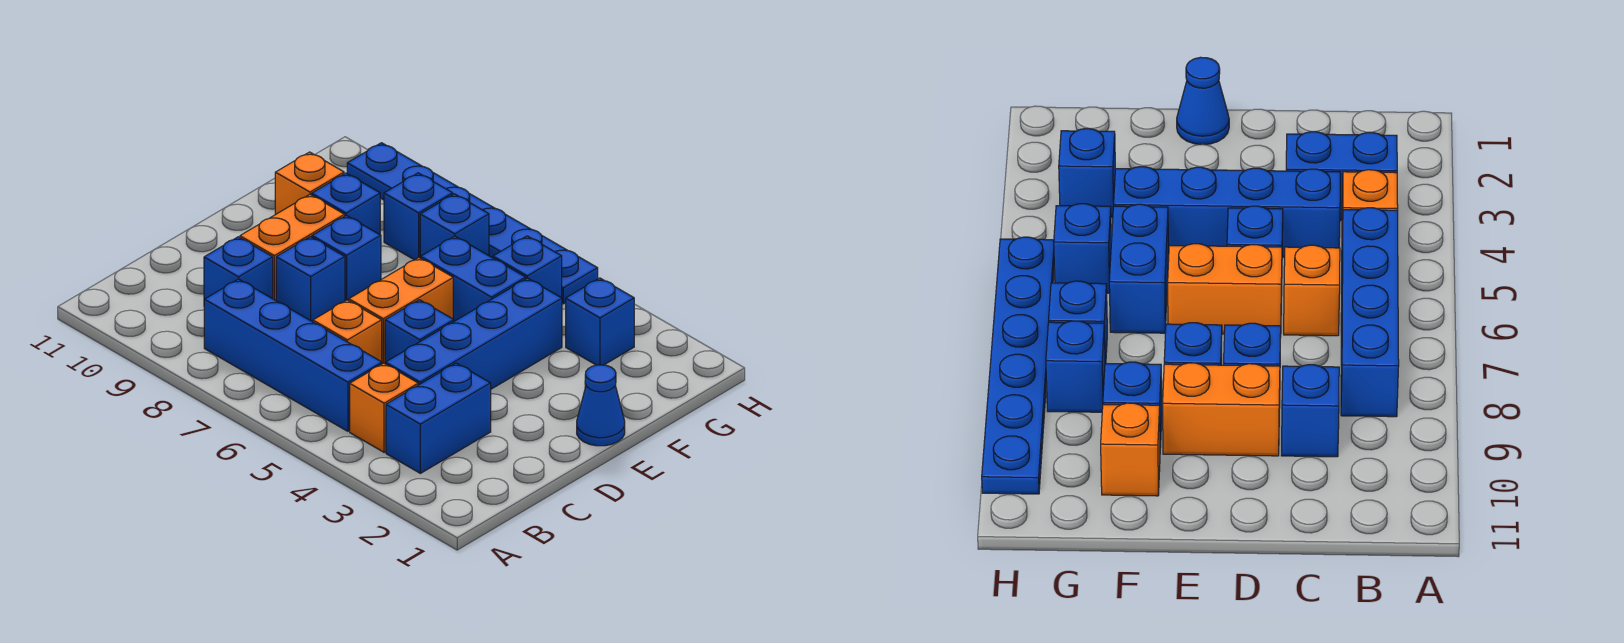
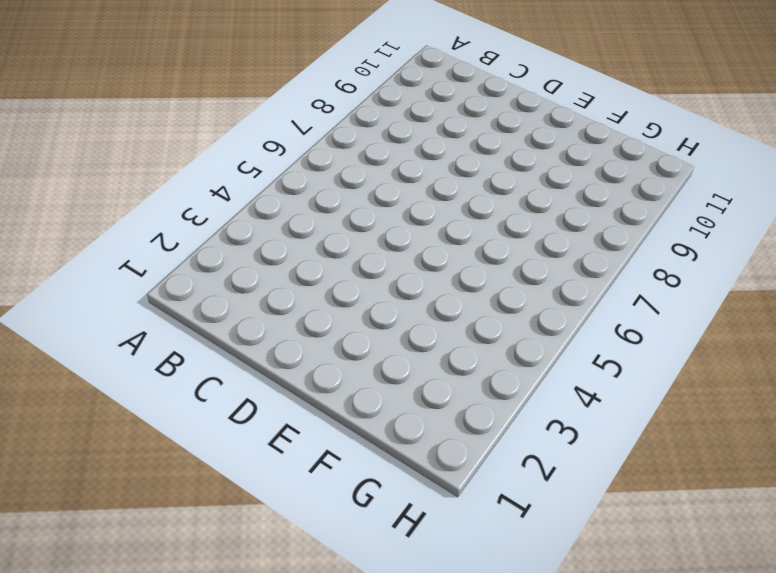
none -> blue 1x2 brick [386,363,491,473]
none -> orange 1x1 brick [350,363,418,452]
none -> blue 1x4 brick [204,279,382,431]

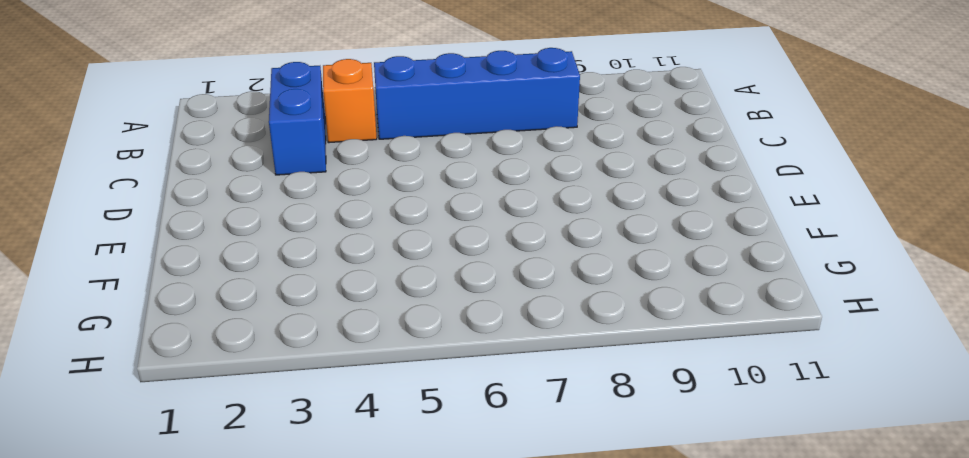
none -> blue 1x4 brick [386,278,562,389]
none -> orange 1x1 brick [313,300,382,362]
none -> blue 1x1 brick [204,237,273,300]

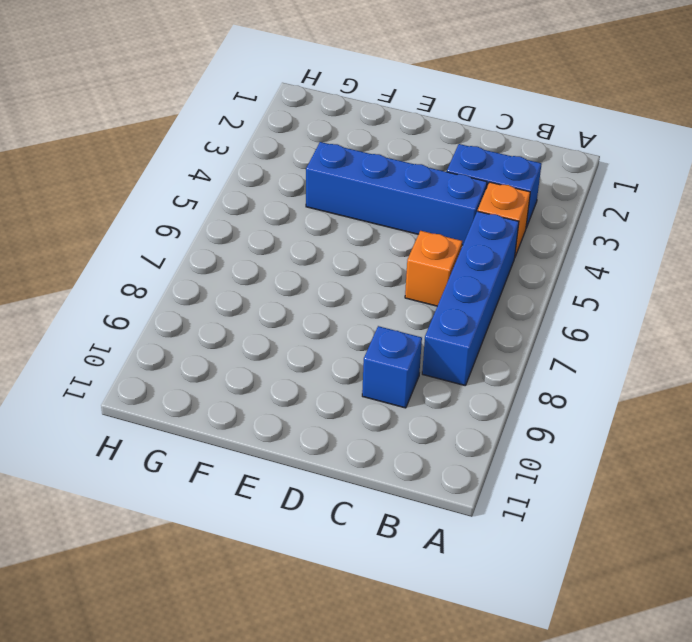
none -> blue 1x1 brick [385,300,454,364]
none -> orange 1x2 brick [349,258,453,364]
none -> blue 1x1 brick [276,237,345,322]

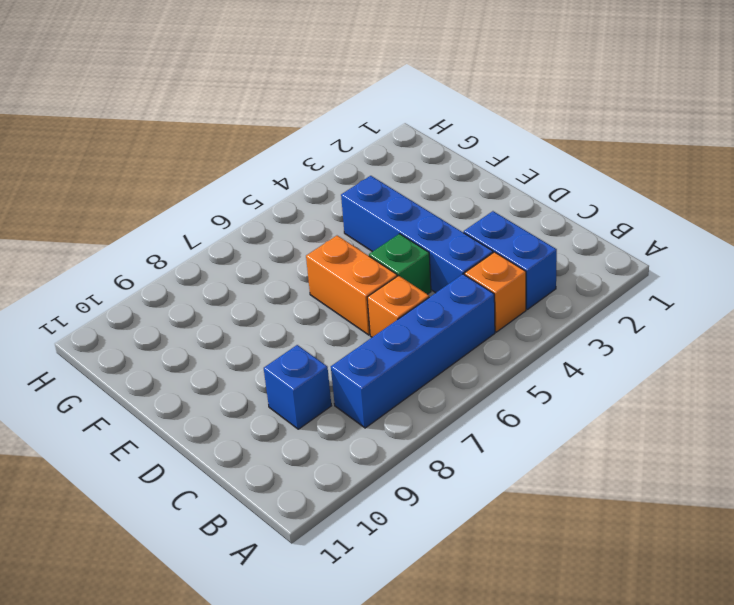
green 1x1 brick [369,234,431,294] -> blue 1x1 brick [385,300,454,364]
none -> blue 1x1 brick [276,237,345,322]
none -> orange 1x2 brick [240,195,345,300]
none -> blue 1x1 cone [577,365,625,446]

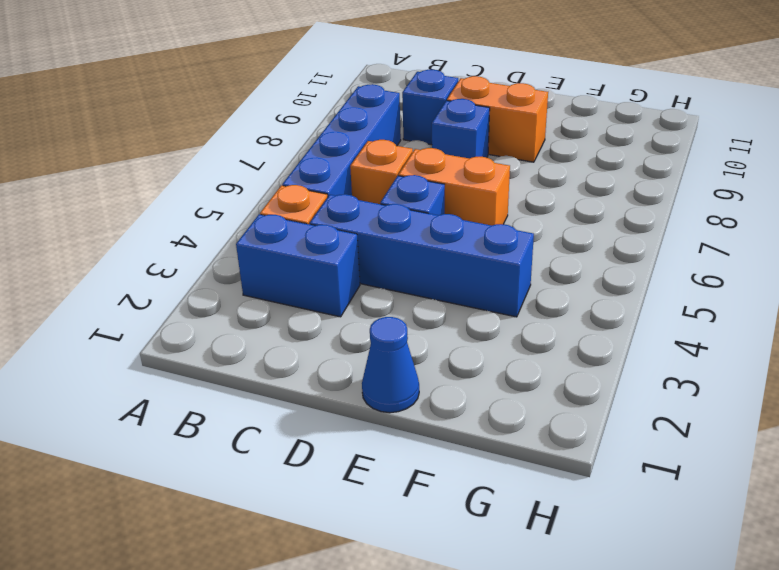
none -> blue 1x1 brick [312,215,381,301]
none -> blue 1x2 brick [421,236,526,321]
none -> blue 1x1 brick [312,173,380,235]

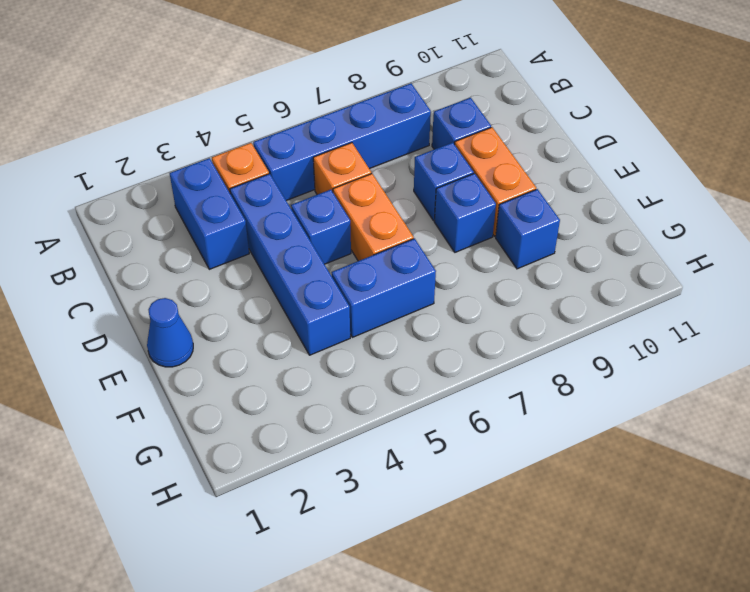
none -> orange 1x1 brick [275,152,344,215]
none -> blue 1x1 brick [566,278,634,365]
none -> blue 1x1 brick [493,236,562,298]

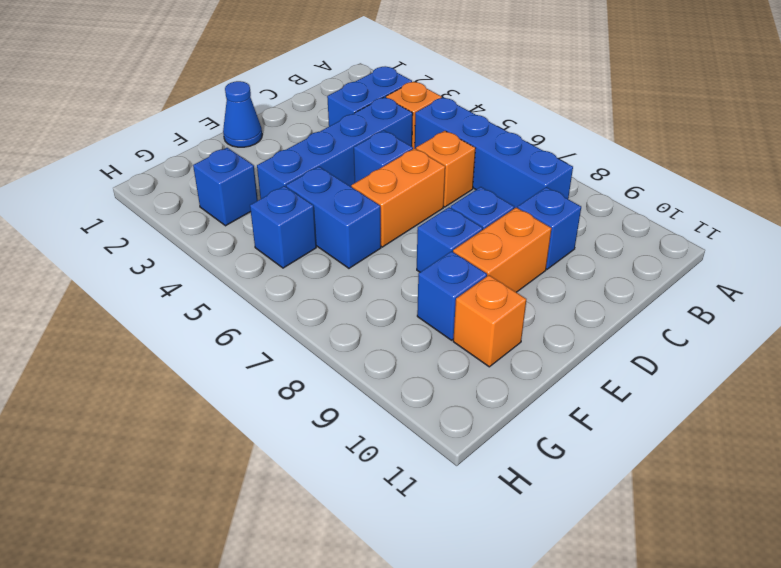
none -> blue 1x1 brick [420,194,489,258]
none -> blue 1x1 brick [384,173,453,260]
none -> blue 1x6 plate [347,143,598,304]

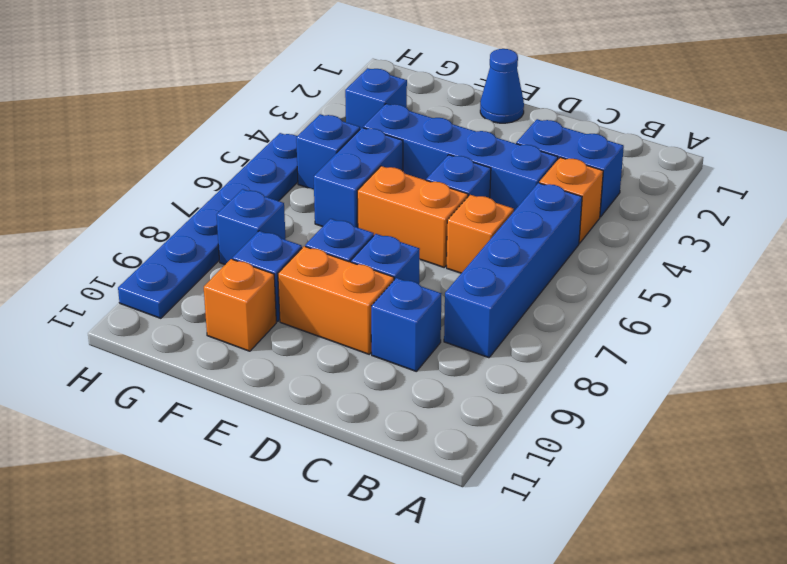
none -> blue 1x1 brick [420,194,489,258]

